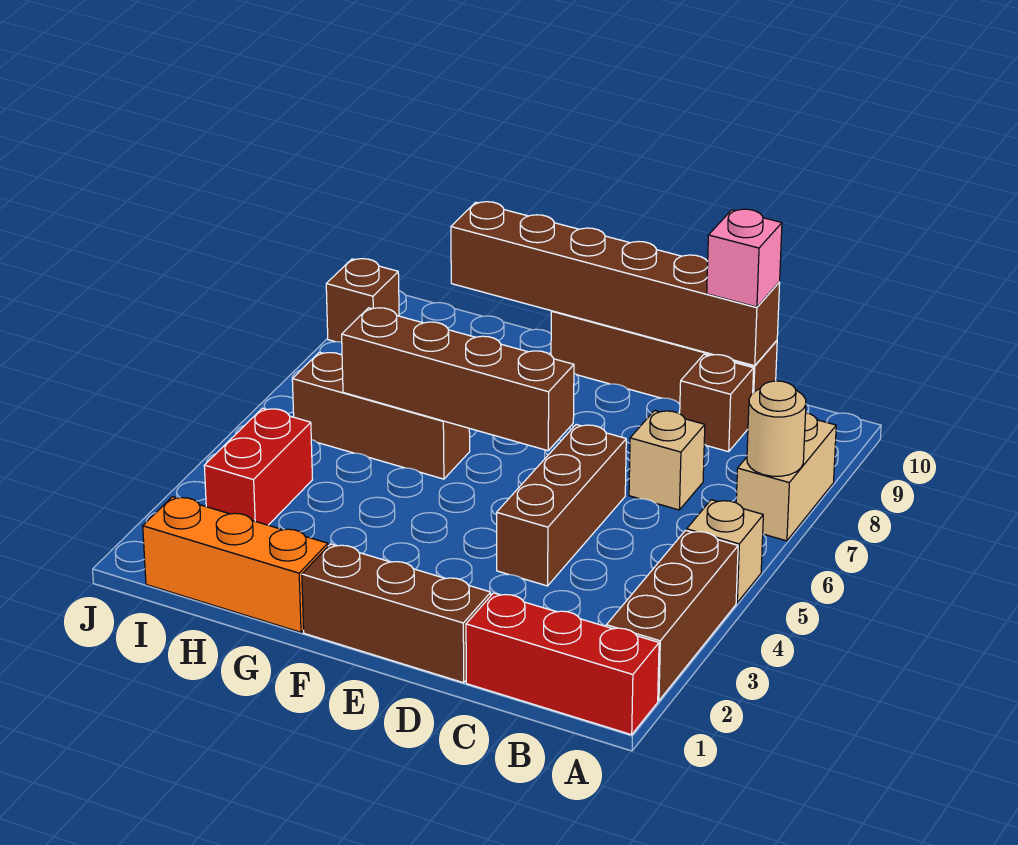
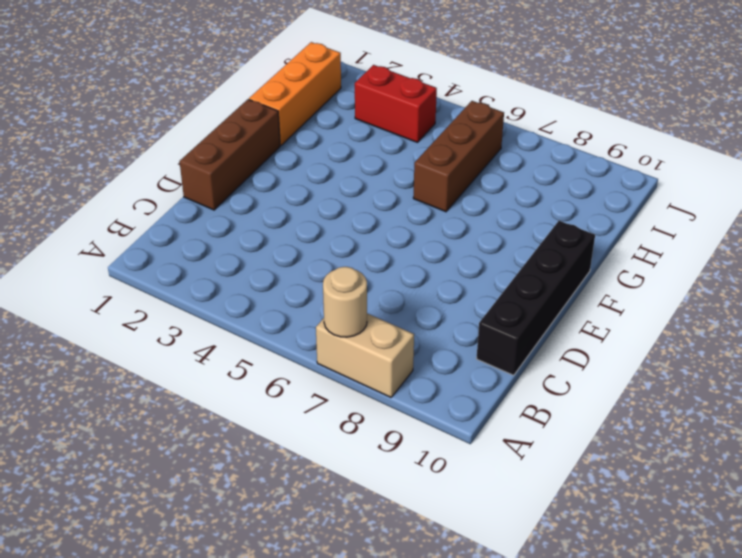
black 1x4 brick [476,221,595,375] -> brown 1x4 brick [551,311,777,403]
none -> red 1x3 brick [466,593,659,735]
none -> brown 1x3 brick [606,530,738,701]
none -> tan 1x1 brick [687,500,763,603]

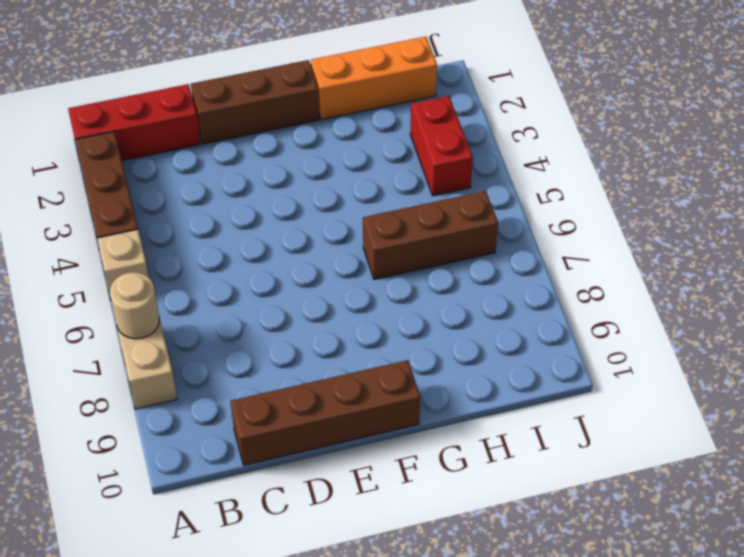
none -> tan 1x1 brick [629,411,705,510]
none -> brown 1x1 brick [680,354,754,452]
none -> brown 1x3 brick [497,425,626,586]

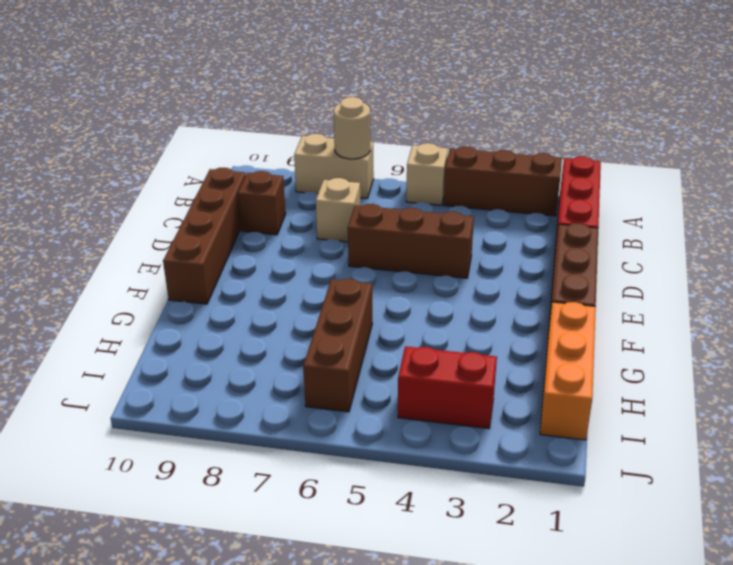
none -> brown 1x1 brick [326,259,399,342]
none -> brown 1x6 brick [451,202,780,366]
none -> brown 1x4 brick [342,308,574,451]

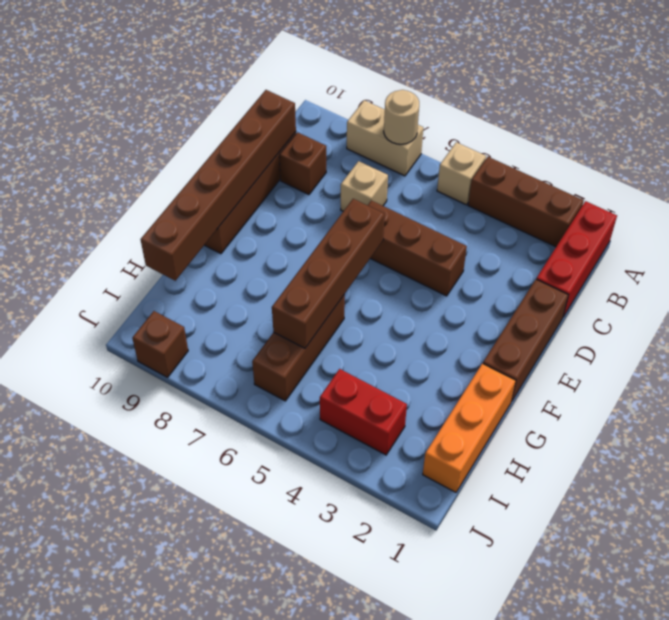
none -> pink 1x1 brick [707,209,782,307]

